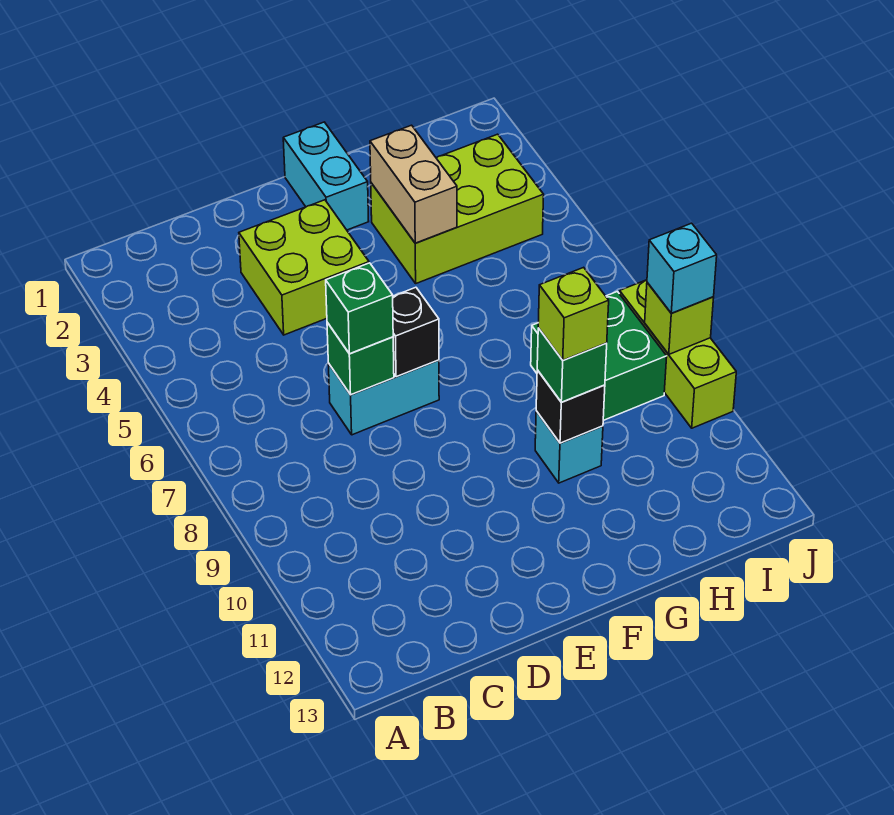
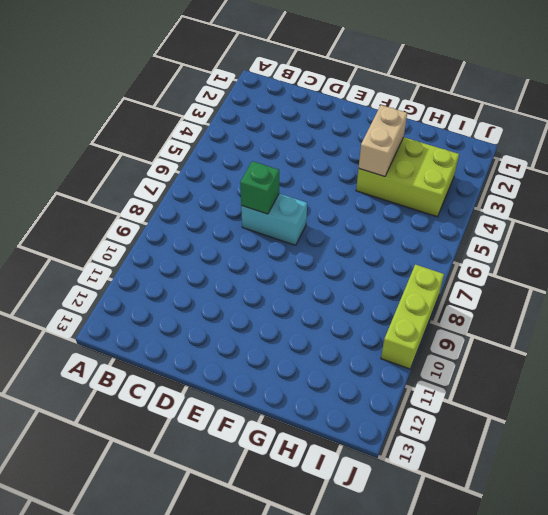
none -> lime 2x2 brick [239,200,369,335]
none -> cyan 1x2 brick [283,122,369,230]
none -> cyan 1x1 brick [535,411,603,483]

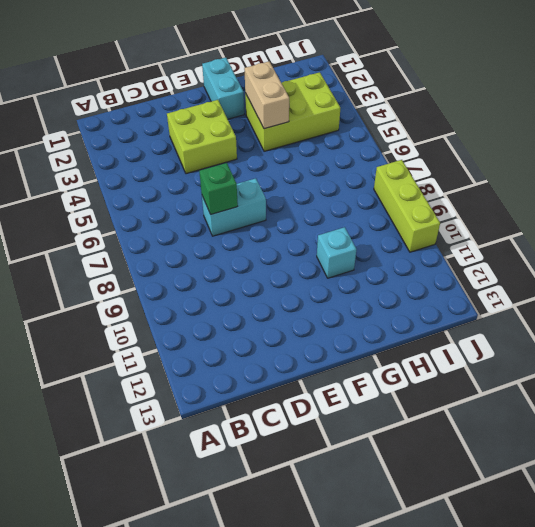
none -> green 2x2 brick [531,292,667,420]
none -> black 1x1 brick [393,287,439,377]
none -> black 1x1 brick [536,370,605,443]

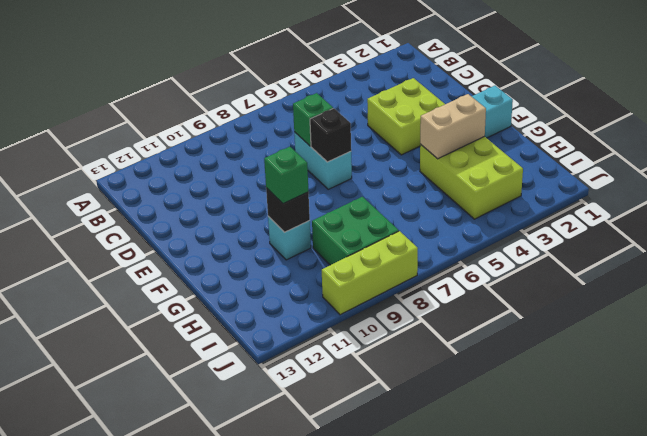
none -> lime 1x1 brick [645,283,714,354]
none -> green 1x1 brick [326,263,393,354]
none -> cyan 1x1 brick [647,223,717,313]

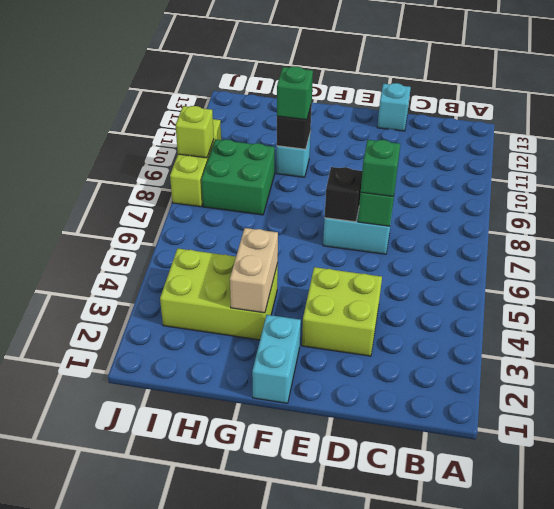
cyan 1x1 brick [377,83,411,131] -> cyan 1x1 brick moved to [647,223,717,313]
none -> lime 1x1 brick [538,267,609,360]

